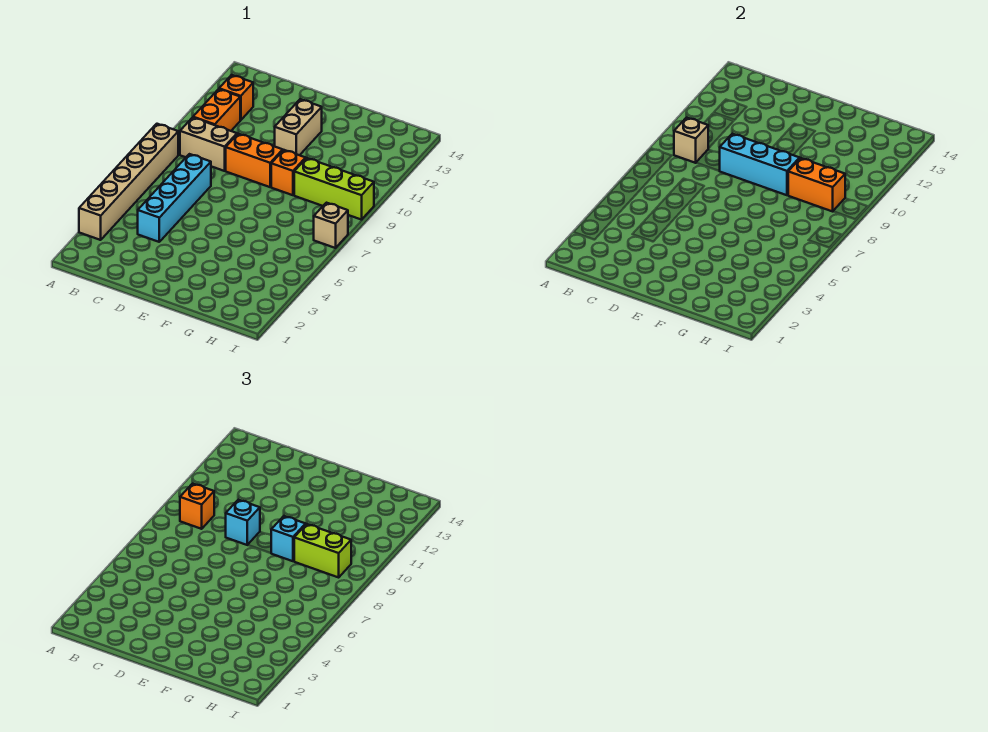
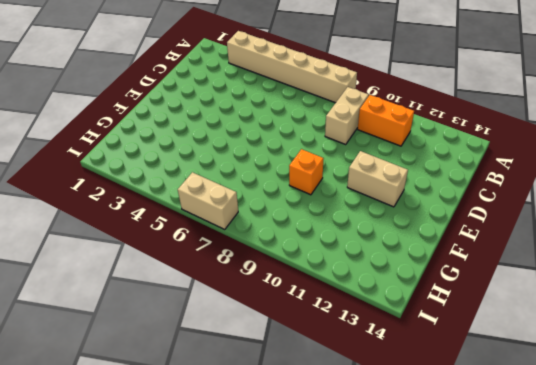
tan 1x2 brick [178,172,238,229] -> tan 1x1 brick [314,203,348,248]
none -> orange 1x1 brick [219,75,253,120]
none -> cyan 1x4 brick [138,154,211,242]
none -> orange 1x2 brick [226,134,283,187]

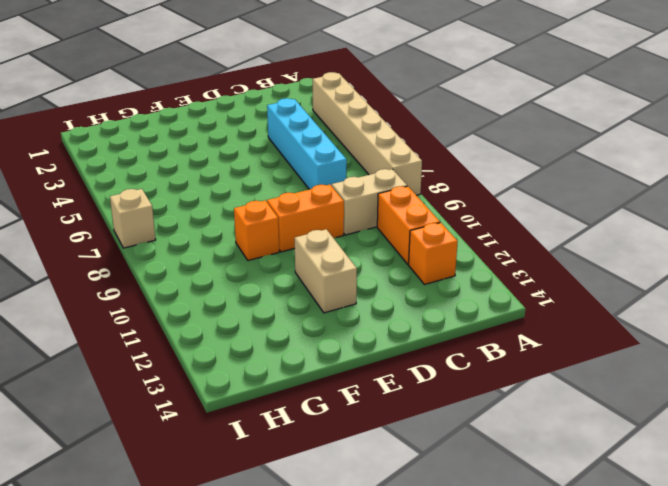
none -> lime 1x3 brick [294,158,374,220]
none -> tan 1x1 brick [674,118,708,163]
none -> cyan 1x3 brick [719,134,800,195]

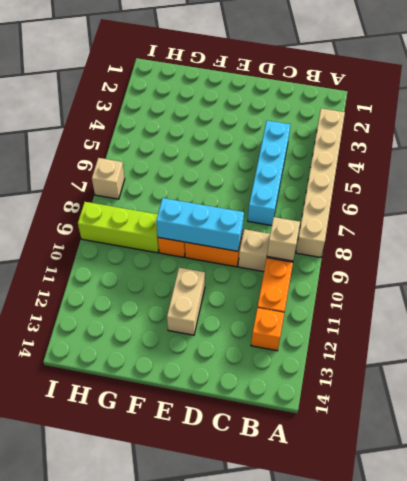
none -> orange 1x2 brick [788,158,845,211]
none -> orange 1x1 brick [180,484,214,529]
none -> cyan 1x1 brick [226,500,260,545]

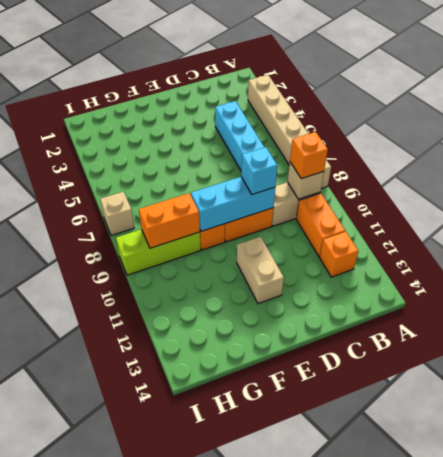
none -> cyan 1x1 brick [271,516,306,561]
none -> lime 1x2 brick [294,524,351,577]

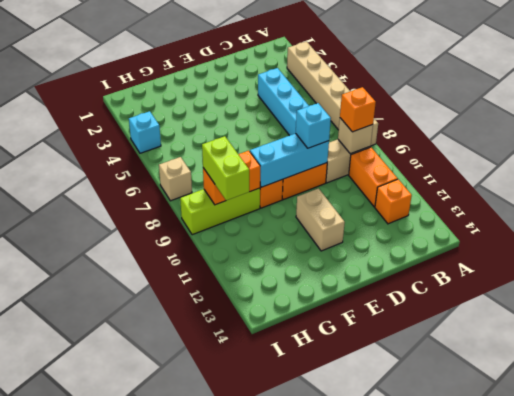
lime 1x2 brick [202,136,249,201] -> lime 1x2 brick turned to [294,524,351,577]
cyan 1x1 brick [129,111,161,153] -> cyan 1x1 brick moved to [271,516,306,561]

